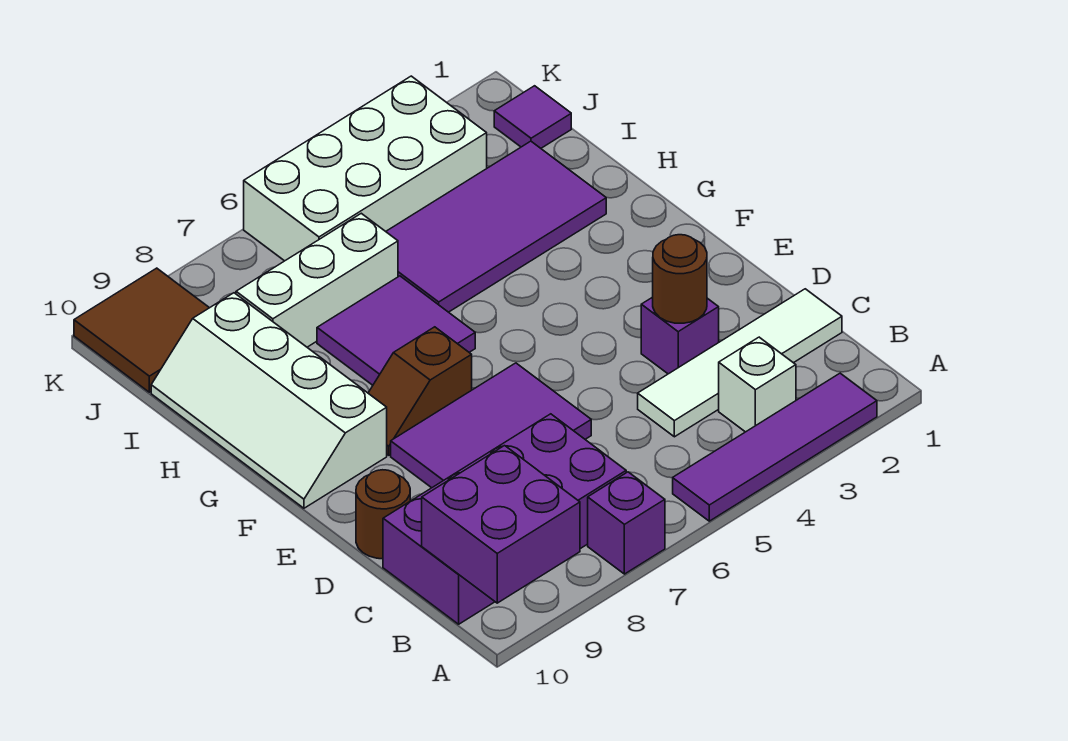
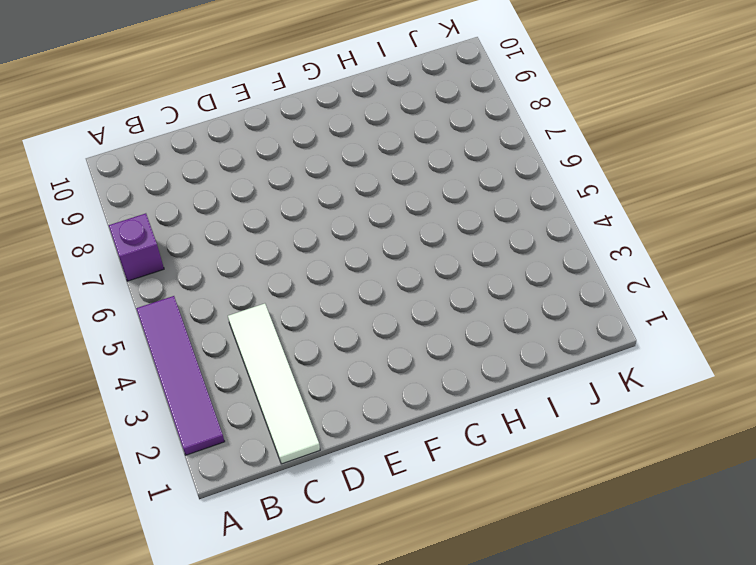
none -> white 1x1 brick [719,337,796,432]
none -> purple 2x4 brick [383,414,626,624]
none -> purple 1x1 brick [641,297,719,374]

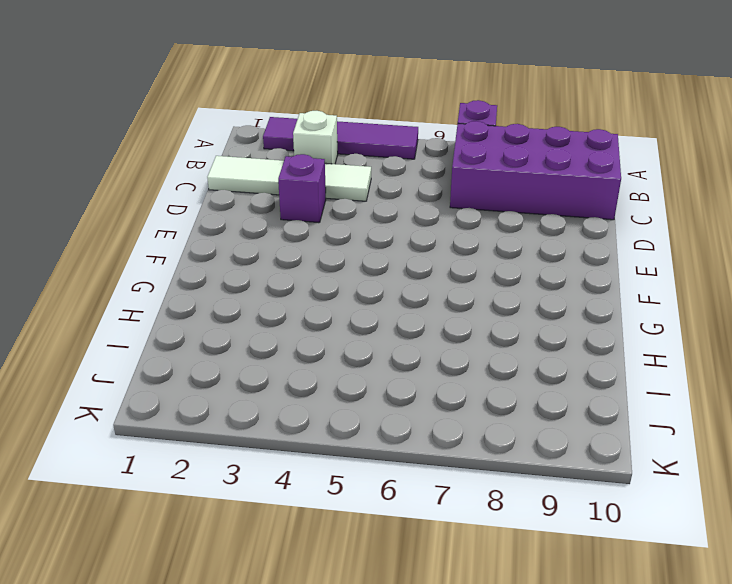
none -> purple 2x3 tile [391,363,591,488]
none -> brown 1x1 round brick [356,470,410,559]
none -> brown 1x2 slope [368,327,472,455]

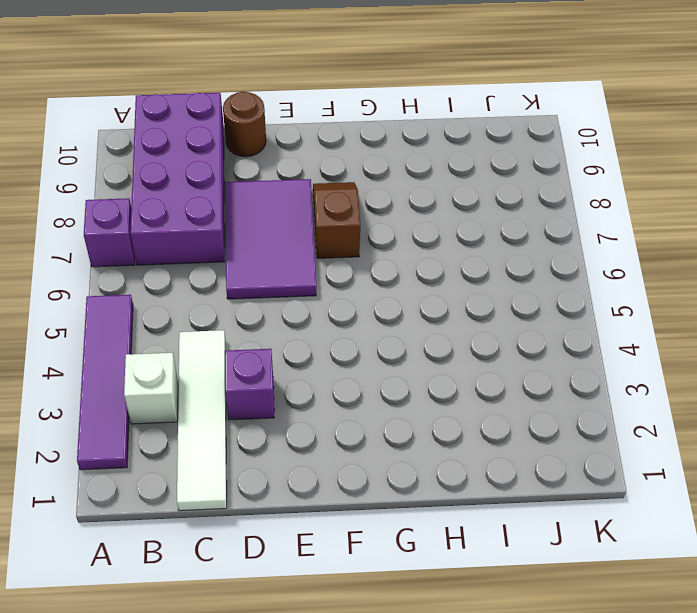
none -> white 2x4 slope [151,293,387,508]
none -> purple 2x2 tile [317,276,475,385]
none -> purple 2x4 tile [386,141,606,312]

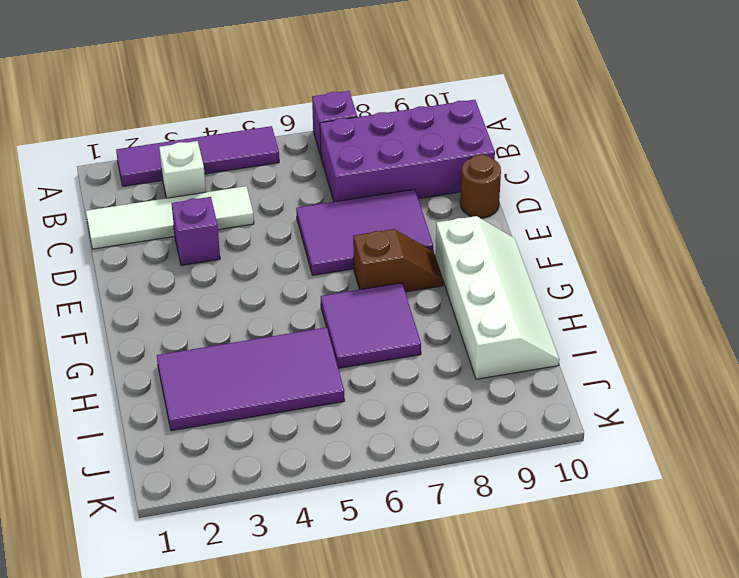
none -> white 1x3 brick [236,213,398,347]
none -> purple 1x1 tile [494,86,571,148]
none -> white 2x4 brick [244,76,487,261]

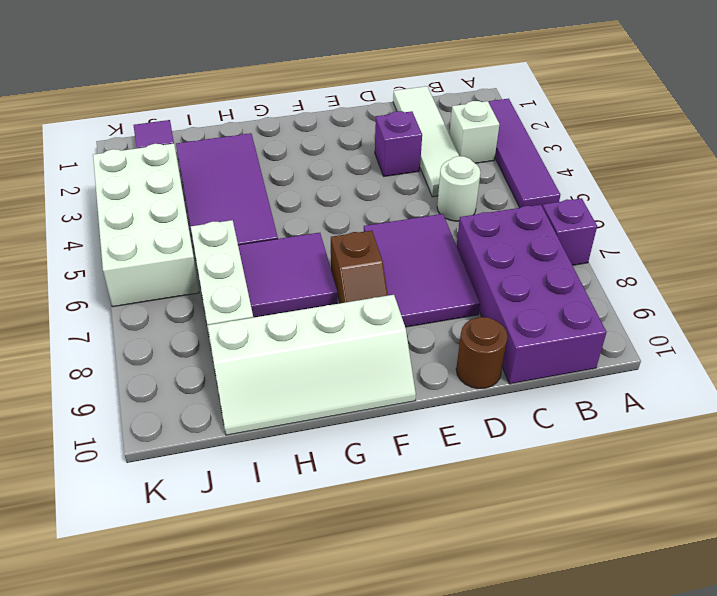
white 1x1 round brick [437,156,481,221] -> none
none -> brown 2x2 tile [74,268,209,392]
none -> purple 2x2 brick [422,446,580,603]
none -> brown 1x1 round brick [653,235,707,323]

